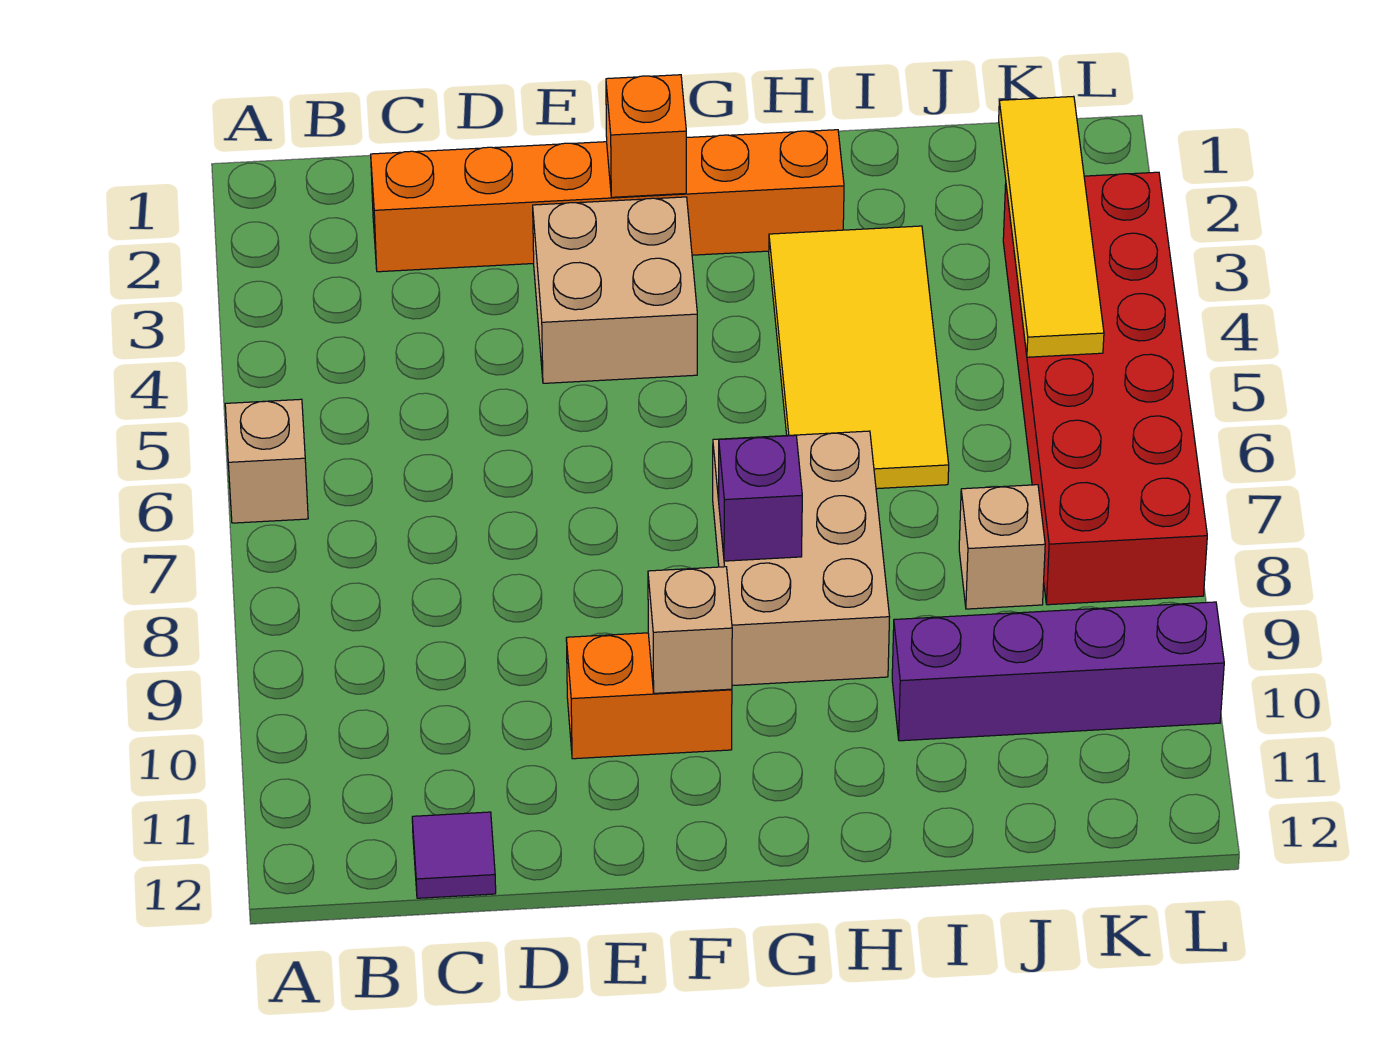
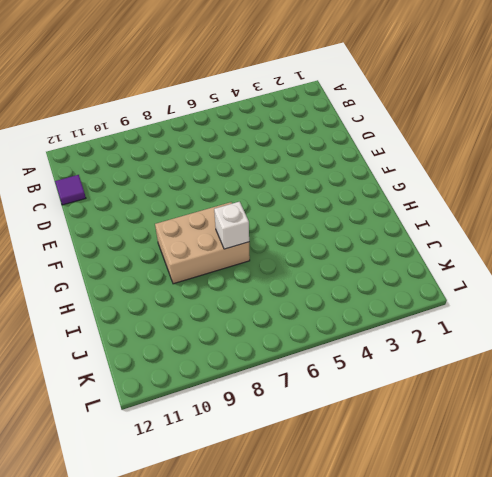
white 1x1 brick [214,202,249,249] -> none
none -> tan 1x1 brick [225,399,308,523]
none -> orange 1x6 brick [371,130,844,272]
none -> tan 2x2 brick [533,197,697,383]

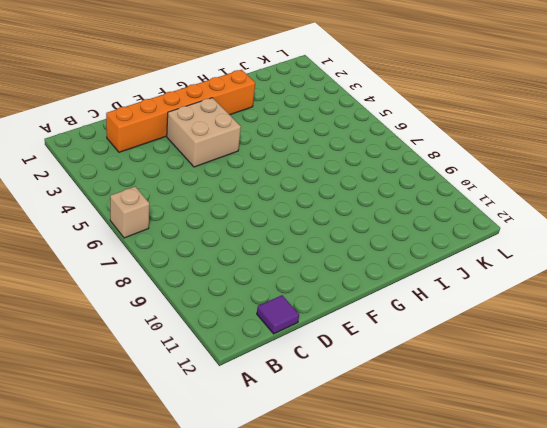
none -> orange 1x2 brick [566,633,732,759]
none -> tan 2x3 brick [713,431,890,686]
none -> yellow 2x4 tile [769,226,949,489]

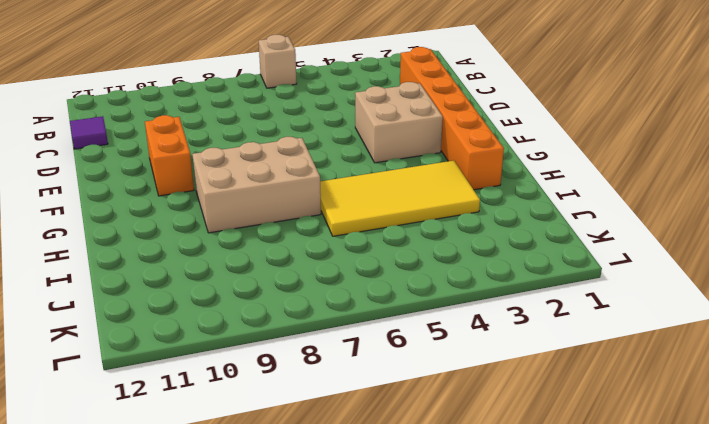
none -> purple 1x4 brick [892,602,1224,741]
none -> tan 1x1 brick [959,485,1045,609]
none -> red 2x6 brick [1003,172,1207,605]

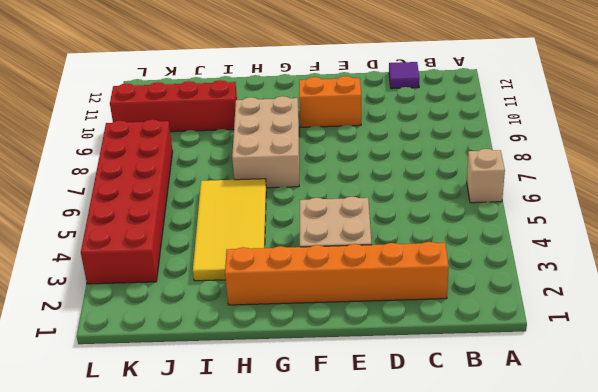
red 1x4 brick [110,80,237,132] -> purple 1x4 brick [892,602,1224,741]
none -> tan 1x1 brick [959,485,1045,609]
none -> orange 1x1 brick [606,75,686,197]
none -> tan 1x1 brick [648,567,732,693]

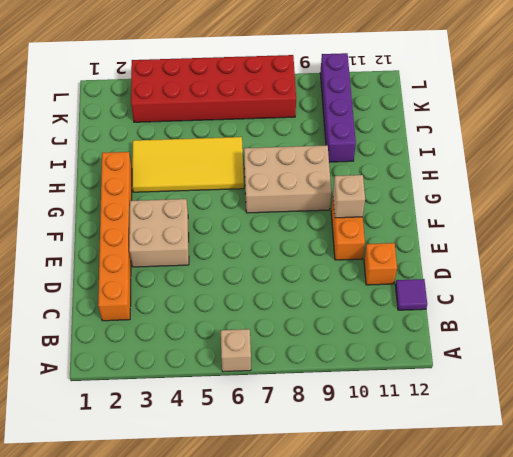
orange 1x1 brick [364,243,397,285] -> orange 1x1 brick moved to [606,75,686,197]
none -> tan 1x1 brick [959,485,1045,609]
none -> purple 1x1 brick [719,435,802,561]
none -> yellow 1x4 tile [999,96,1104,357]

